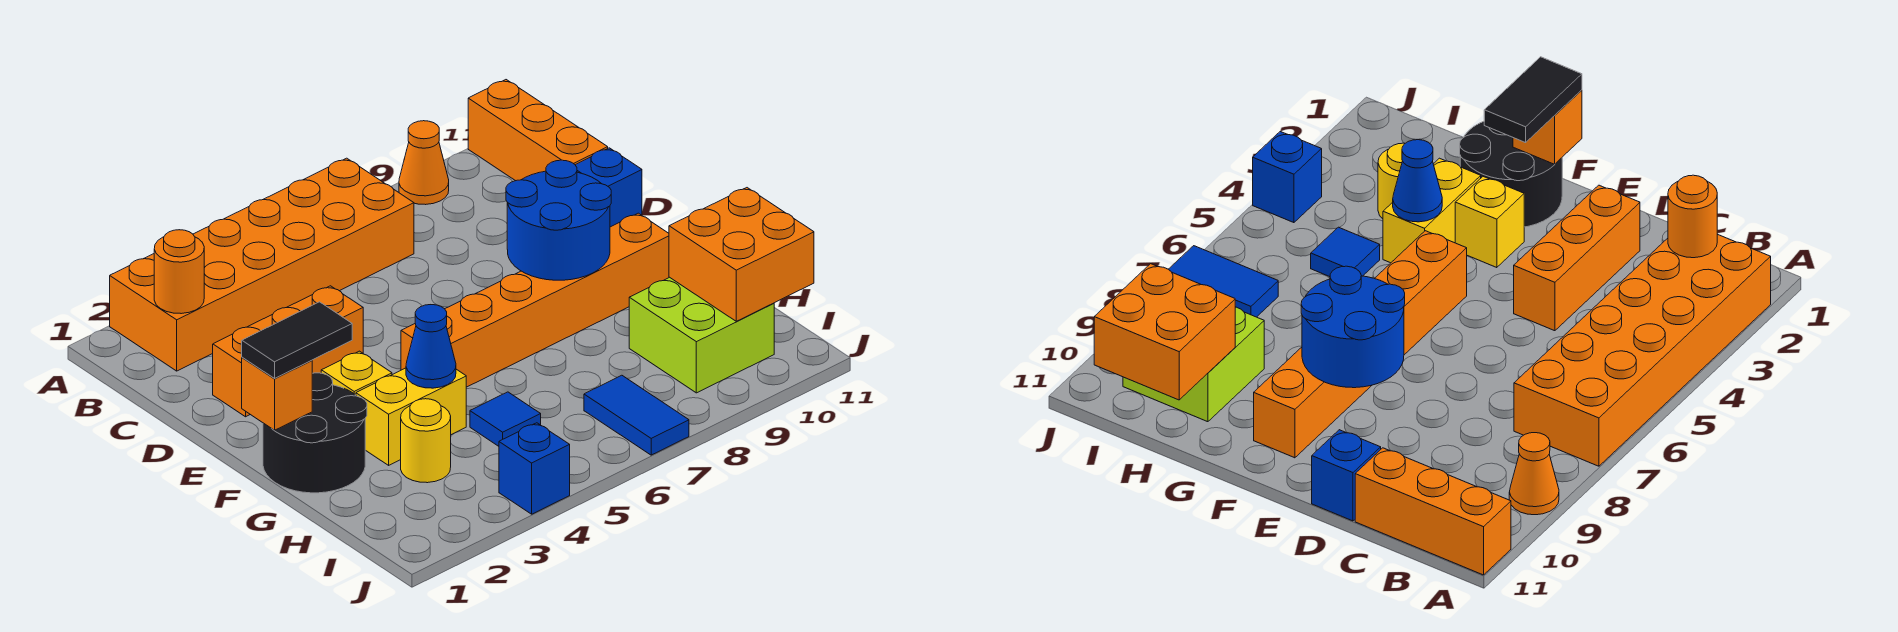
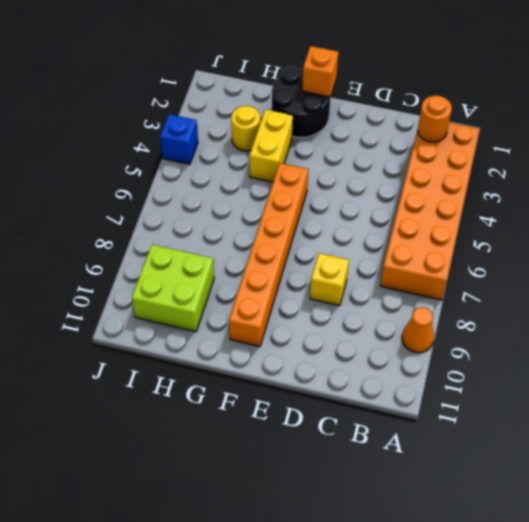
yellow 1x1 brick [310,253,349,306] -> yellow 1x1 brick moved to [321,351,392,395]
none -> orange 1x3 brick [468,80,608,181]
none -> orange 1x3 brick [213,286,363,417]
none -> blue 1x1 brick [576,148,642,227]

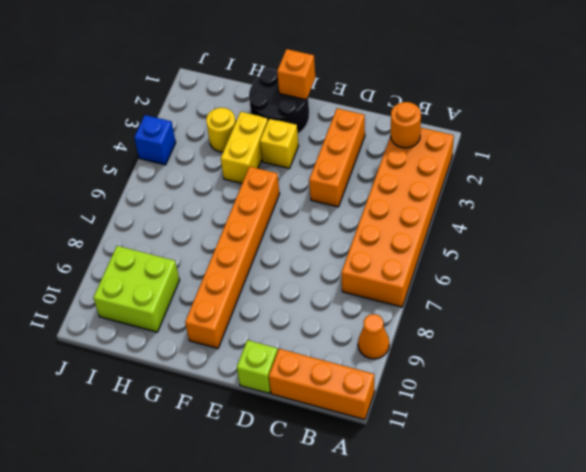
lime 1x1 brick [237,340,278,394] -> blue 1x1 brick [576,148,642,227]
none -> blue 1x1 tile [470,392,541,446]
none -> blue 1x2 tile [584,375,689,455]
none -> blue 2x2 round brick [506,160,611,280]

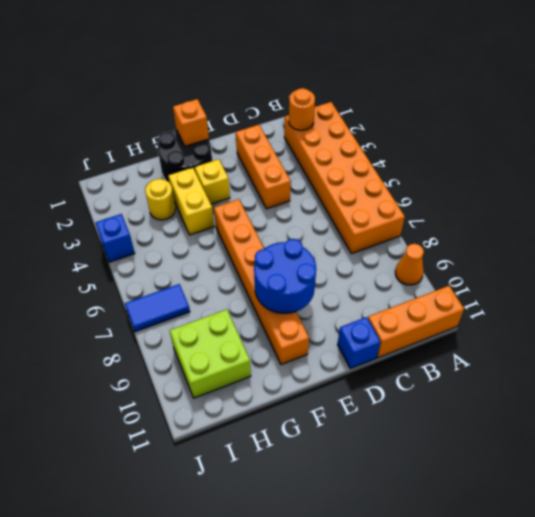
none -> blue 1x1 tile [470,392,541,446]
none -> blue 1x1 cone [406,305,456,388]
none -> orange 2x2 brick [669,188,814,321]

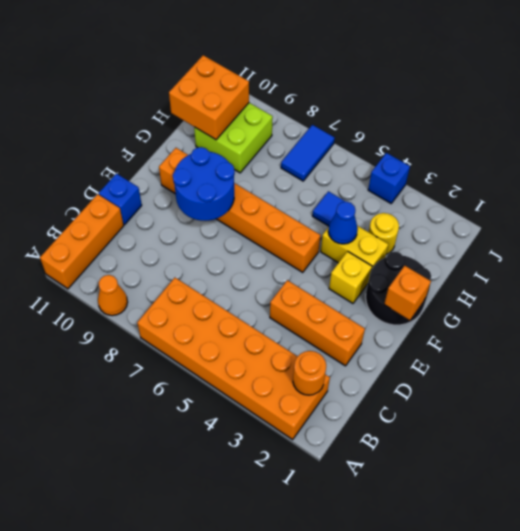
none -> black 1x2 tile [242,302,352,378]

